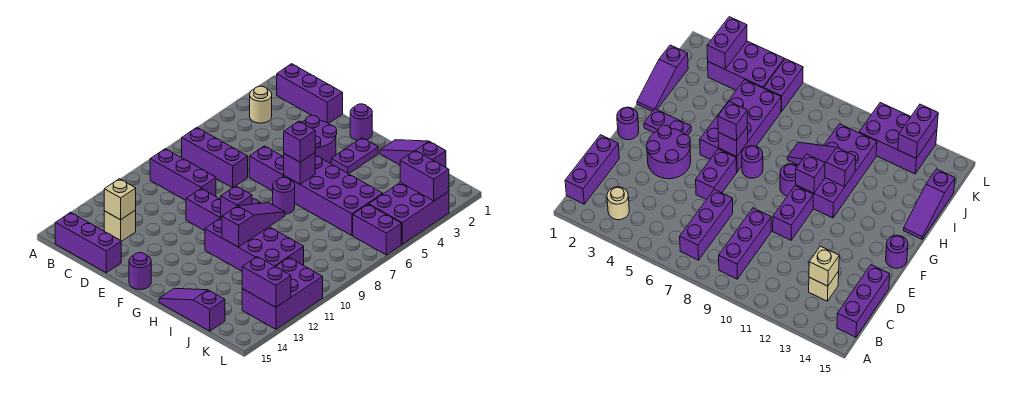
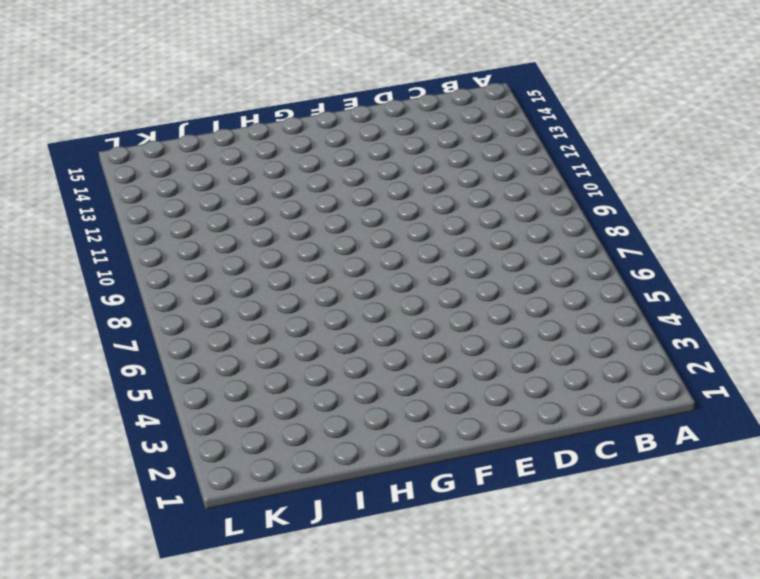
none -> purple 1x3 brick [277,64,343,123]
none -> tan 1x1 round brick [250,86,272,123]
none -> purple 1x3 brick [182,128,248,188]

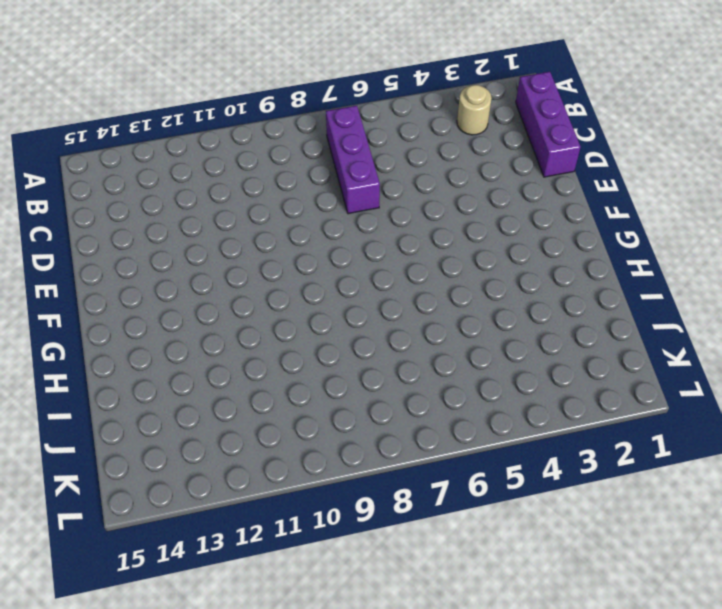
none -> purple 1x3 brick [150,149,216,200]
none -> purple 1x3 brick [55,212,121,273]
none -> tan 1x1 brick [104,210,136,241]

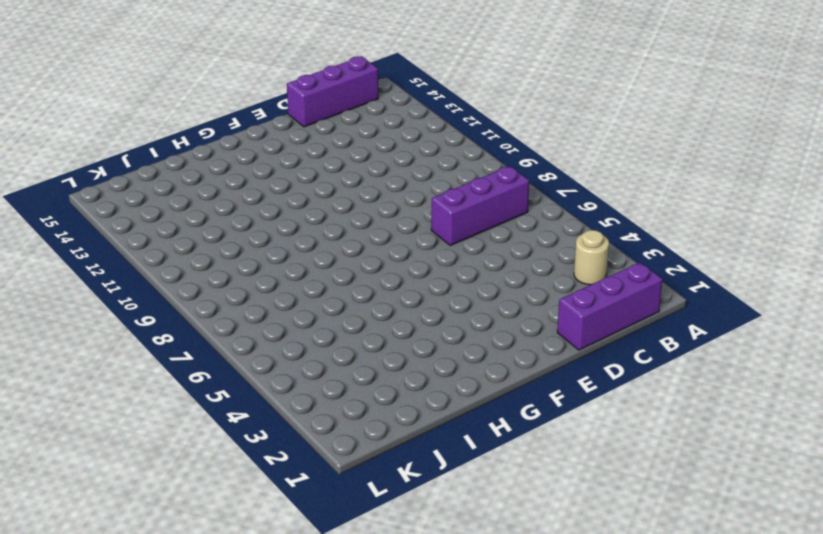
none -> purple 1x3 brick [150,149,216,200]
none -> tan 1x1 brick [104,210,136,241]
none -> purple 2x2 round brick [301,116,337,164]

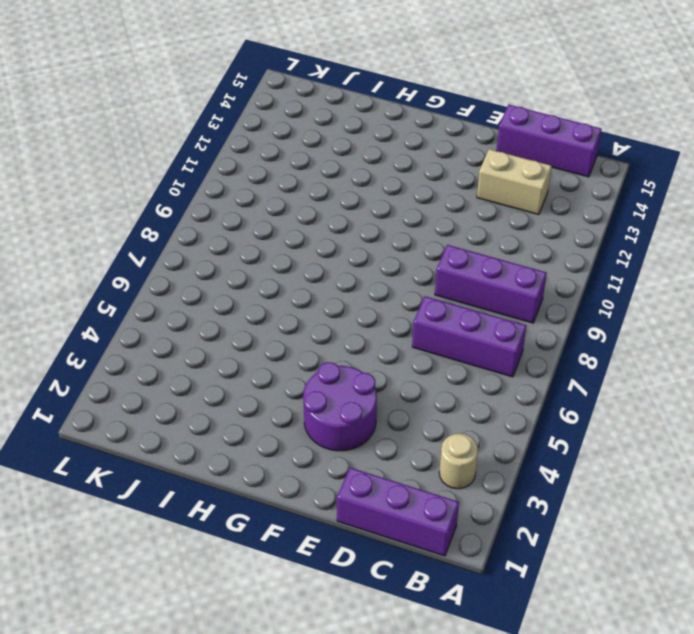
tan 1x2 brick [477,149,552,215] -> tan 1x1 brick [104,210,136,241]
none -> purple 1x2 brick [249,146,284,191]
none -> purple 1x2 brick [186,189,221,231]
none -> purple 1x1 round brick [350,104,372,140]

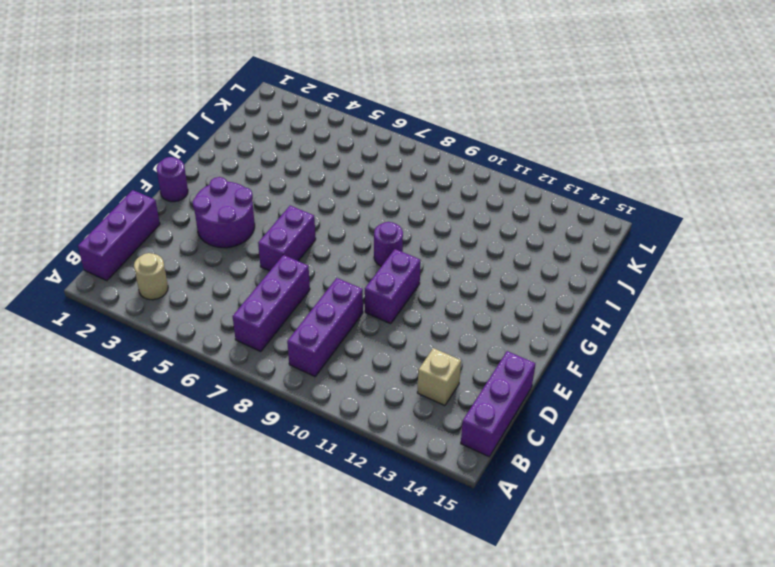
none -> purple 1x1 round brick [129,253,151,290]
none -> purple 1x2 plate [331,138,378,174]
none -> purple 2x4 brick [284,155,383,235]

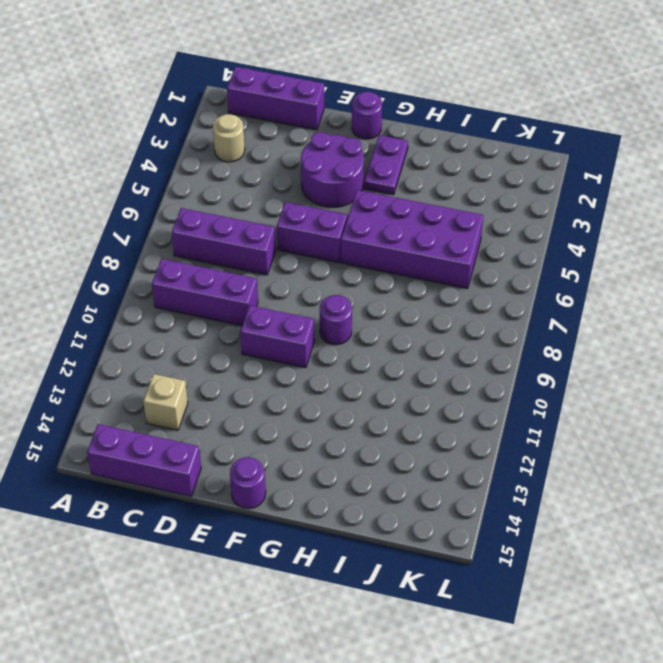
none -> purple 1x1 round brick [273,178,295,214]
none -> purple 2x4 brick [205,218,304,271]
none -> purple 1x3 slope [380,140,446,167]

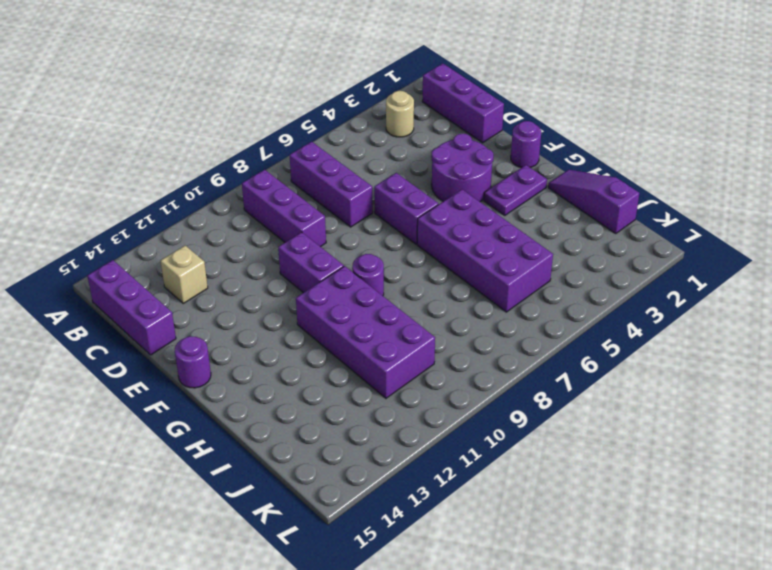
none -> purple 1x1 round brick [273,178,295,214]
none -> purple 1x3 slope [159,288,225,331]
none -> purple 2x3 brick [369,182,449,244]

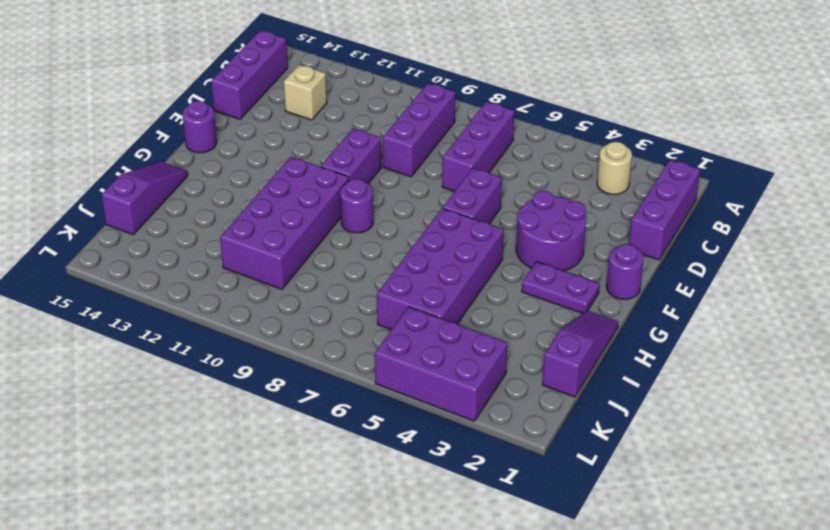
none -> purple 1x1 round brick [273,178,295,214]
none -> purple 1x2 brick [353,204,401,255]
none -> purple 2x3 brick [242,258,323,329]

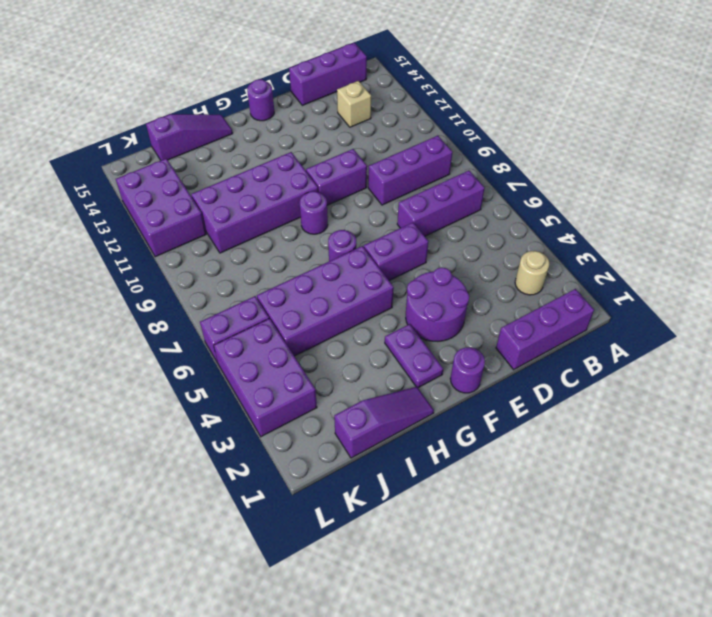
none -> tan 1x1 brick [104,179,136,220]
none -> purple 1x1 brick [284,153,315,184]
none -> purple 1x1 brick [221,186,252,218]

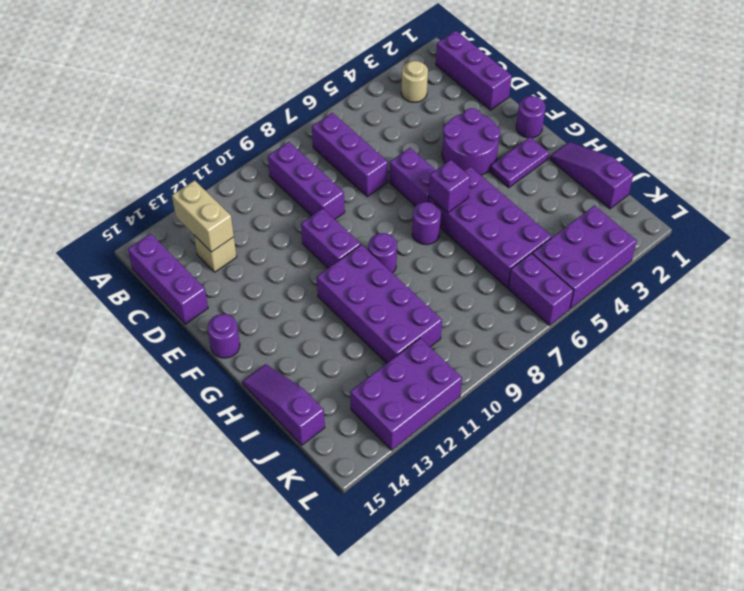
tan 1x2 brick [172,180,234,252] -> tan 1x1 brick [104,179,136,220]
none -> purple 1x1 brick [221,186,252,218]
none -> purple 1x3 slope [222,203,285,247]
none -> purple 1x2 brick [400,150,449,201]

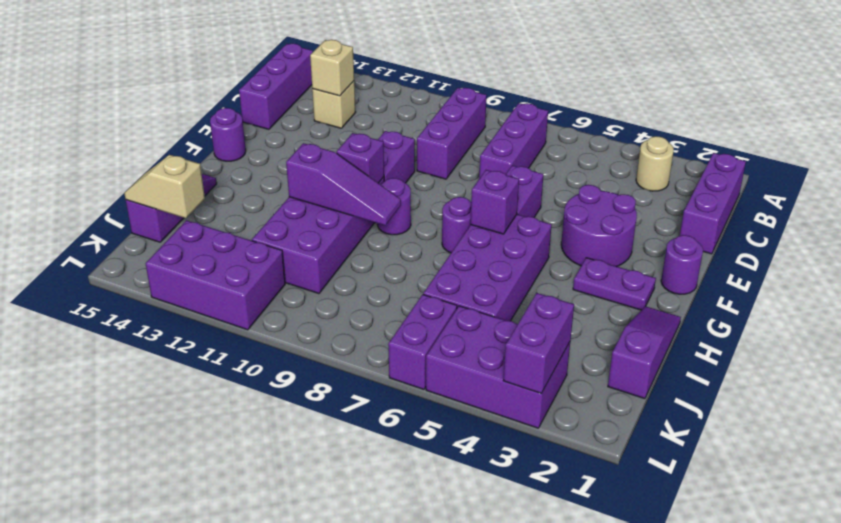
tan 1x2 slope [124,155,205,218] -> none
none -> purple 1x2 brick [242,257,291,307]
none -> purple 1x1 brick [284,121,315,162]

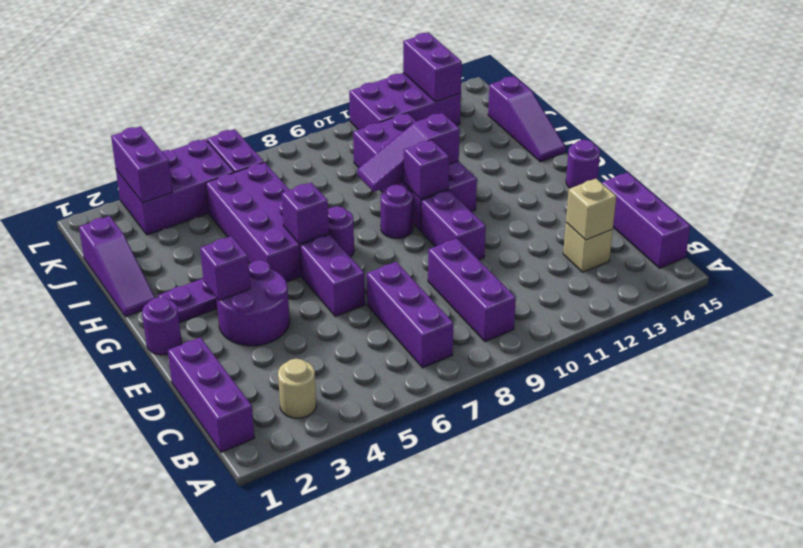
purple 1x1 brick [200,236,250,301] -> purple 1x1 brick moved to [284,121,315,162]

